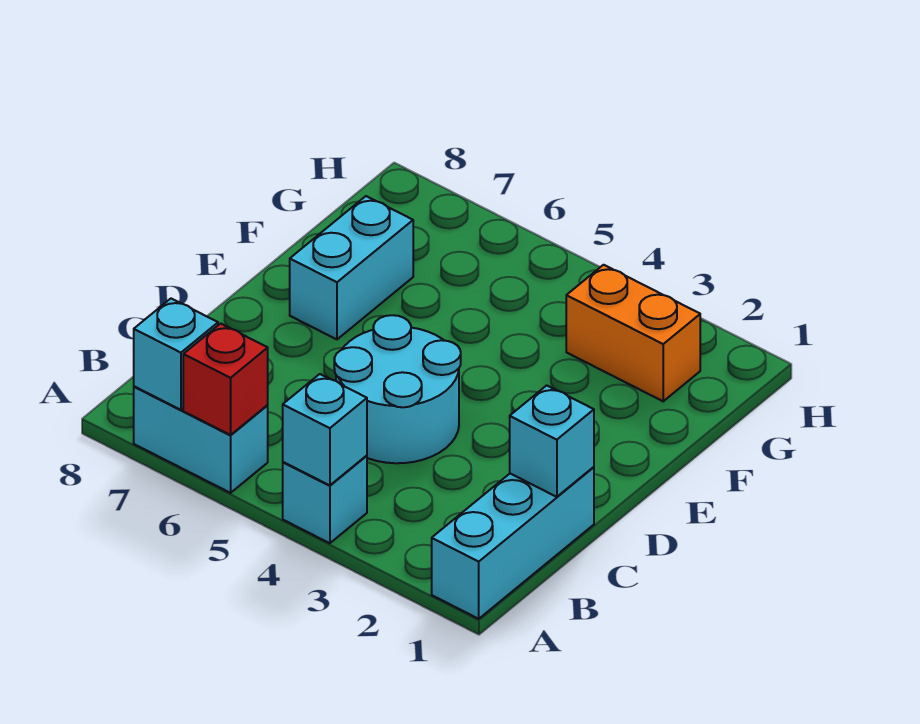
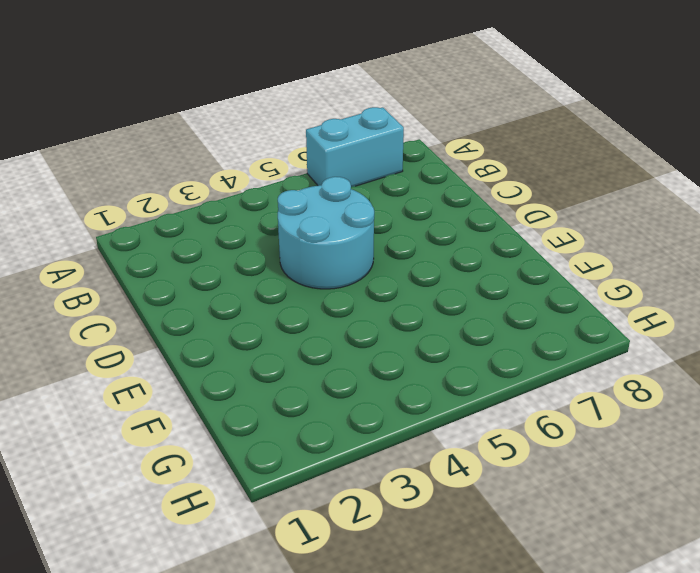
none -> cyan 1x3 brick [432,467,594,619]
none -> cyan 1x1 brick [283,456,367,543]

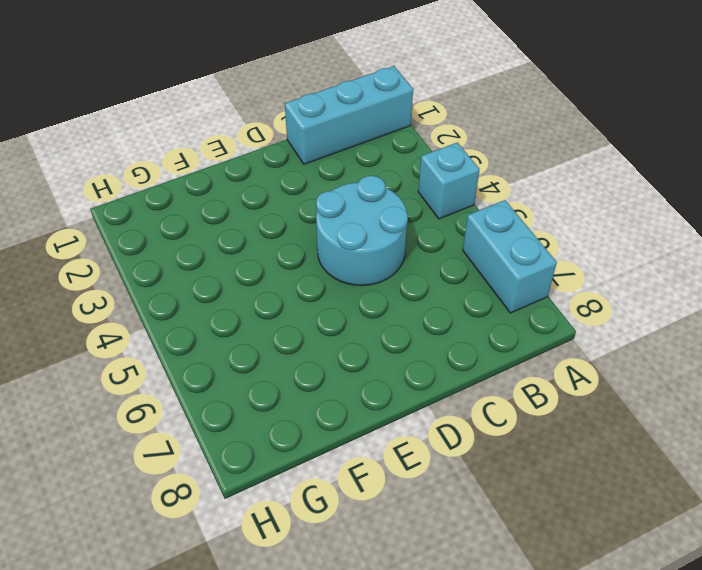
none -> cyan 1x2 brick [290,196,413,339]
none -> orange 1x2 brick [566,265,700,401]

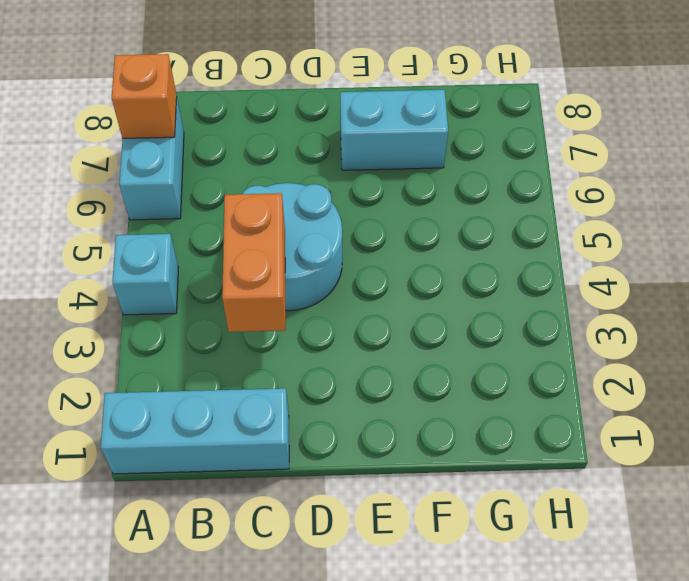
orange 1x1 brick [112,54,177,138] -> cyan 1x1 brick [134,299,218,410]
orange 1x2 brick [222,193,286,332] -> orange 1x2 brick moved to [566,265,700,401]
none -> cyan 1x1 brick [283,374,367,485]
none -> red 1x1 brick [183,324,268,435]

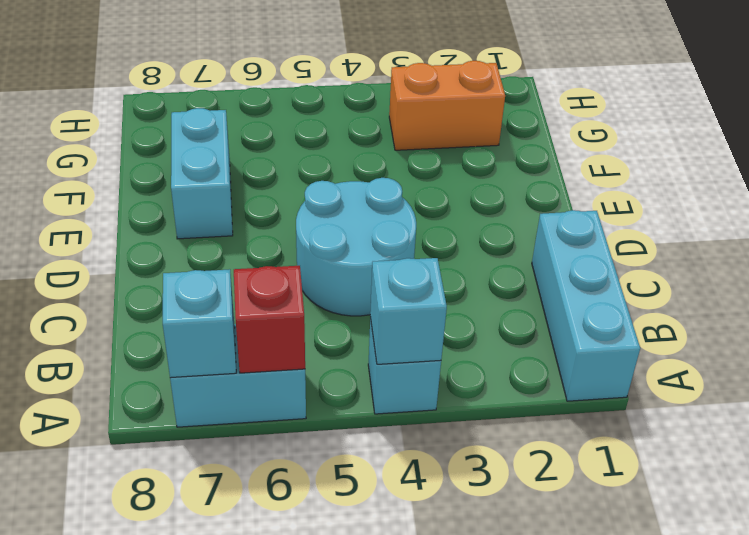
none -> cyan 1x1 brick [510,386,594,497]

